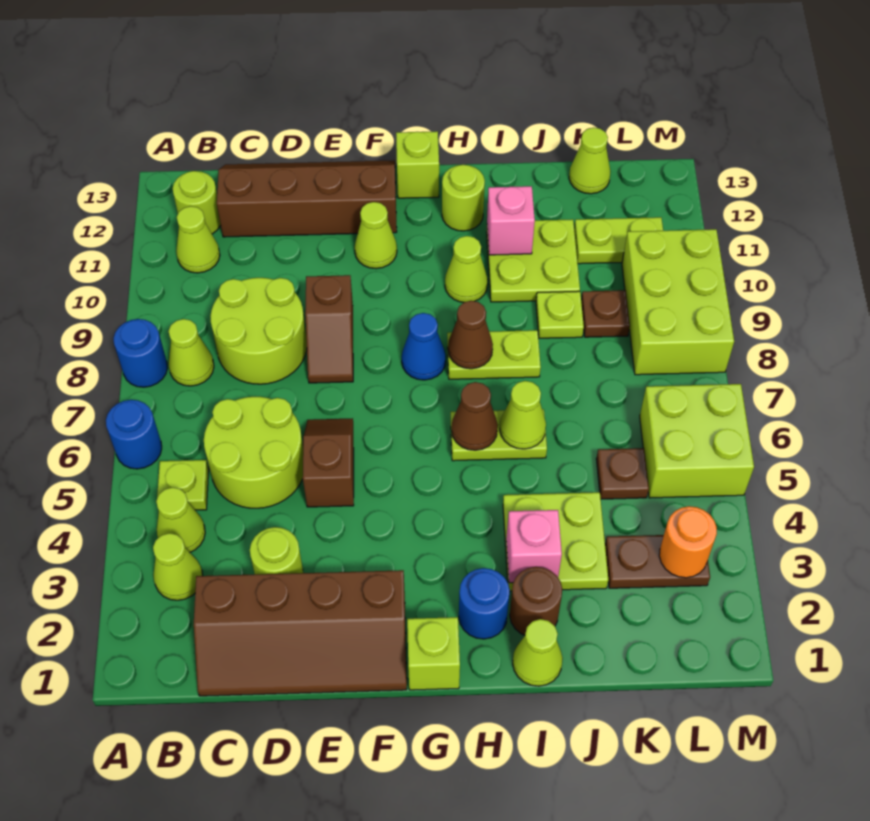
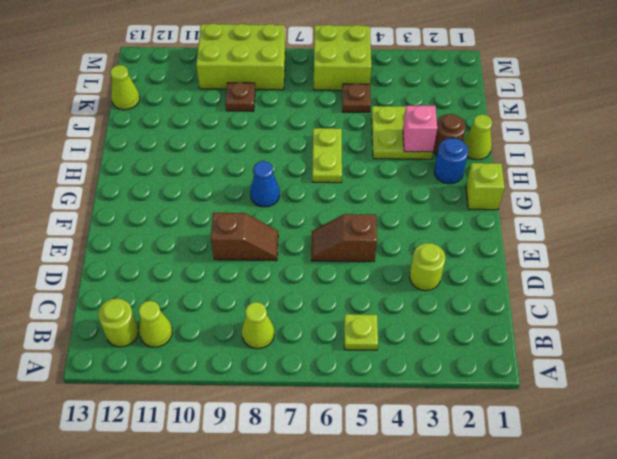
none -> blue 1x1 round brick [106,400,162,469]
none -> blue 1x1 round brick [113,319,167,387]
none -> lime 1x1 cone [153,533,203,600]
none -> lime 1x1 cone [156,487,205,552]

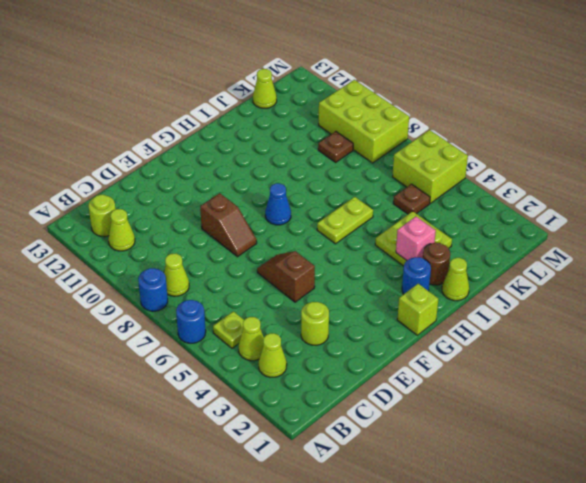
none -> brown 2x4 slope [194,570,407,696]
none -> lime 2x2 round brick [204,397,303,508]
none -> lime 2x2 round brick [210,278,307,384]
none -> brown 2x4 slope [217,160,397,237]

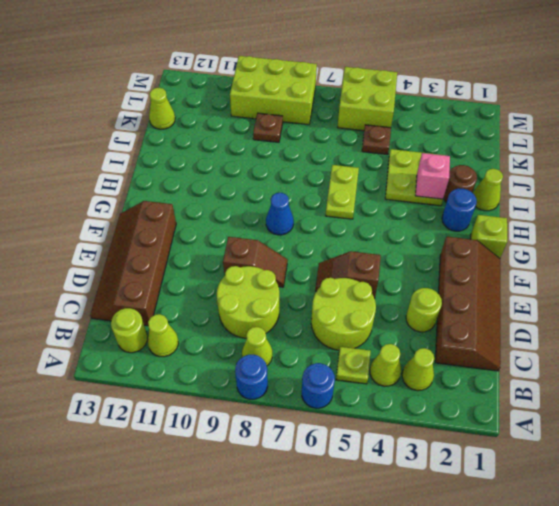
none -> lime 1x1 cone [355,202,397,269]
none -> lime 1x1 brick [396,131,439,198]
none -> lime 1x2 plate [447,330,541,379]
none -> lime 1x1 cone [445,236,488,302]

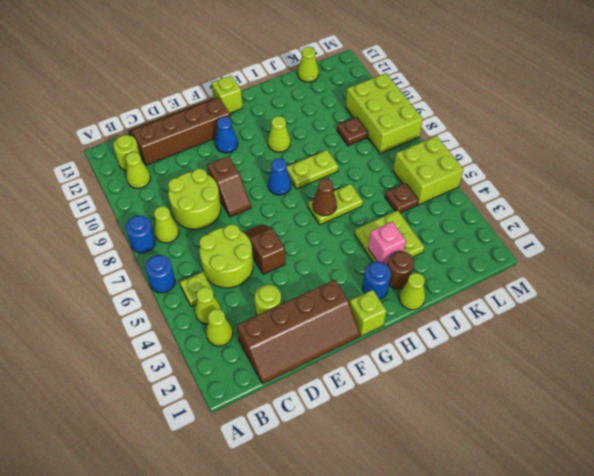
blue 1x1 cone [215,117,238,153] -> lime 1x1 cone [355,202,397,269]
none -> lime 1x1 round brick [442,165,485,231]
none -> lime 2x2 plate [487,219,580,302]
none -> lime 1x1 plate [536,291,584,338]
none -> brown 1x2 plate [605,535,710,588]

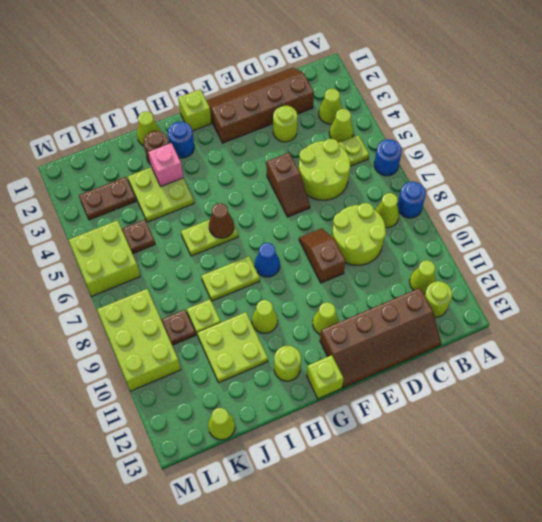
none -> lime 1x2 plate [574,217,663,264]
none -> brown 1x1 cone [448,301,493,369]
none -> lime 1x1 cone [500,381,546,449]
none -> pink 1x1 brick [487,186,535,255]

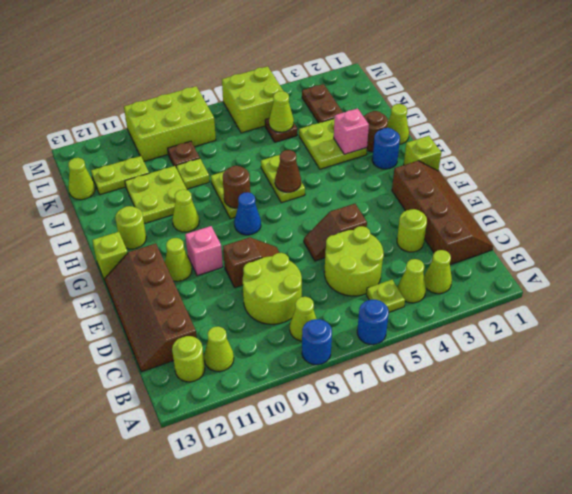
pink 1x1 brick [185,226,223,276] -> pink 1x1 brick moved to [487,186,535,255]
brown 1x1 round brick [223,166,250,208] -> brown 1x1 cone [448,301,493,369]
lime 1x1 cone [269,91,294,132] -> lime 1x1 cone moved to [500,381,546,449]
lime 1x2 plate [91,156,149,195] -> lime 1x2 plate turned to [574,217,663,264]
none -> orange 1x1 round brick [659,506,717,578]

